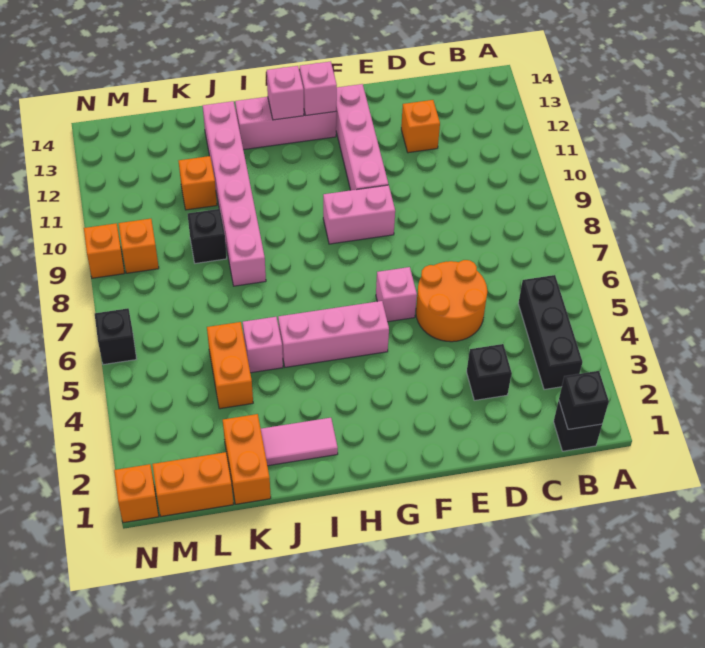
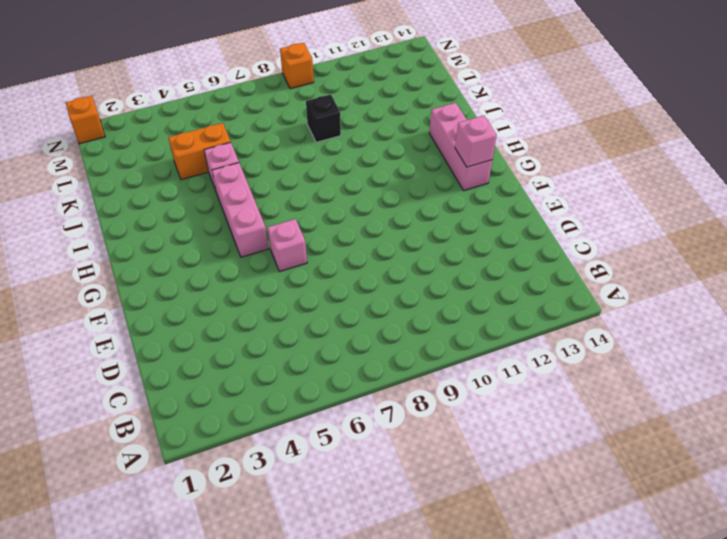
none -> black 1x1 brick [554,401,602,451]
none -> black 1x3 brick [518,275,582,390]
none -> black 1x1 brick [467,344,512,400]

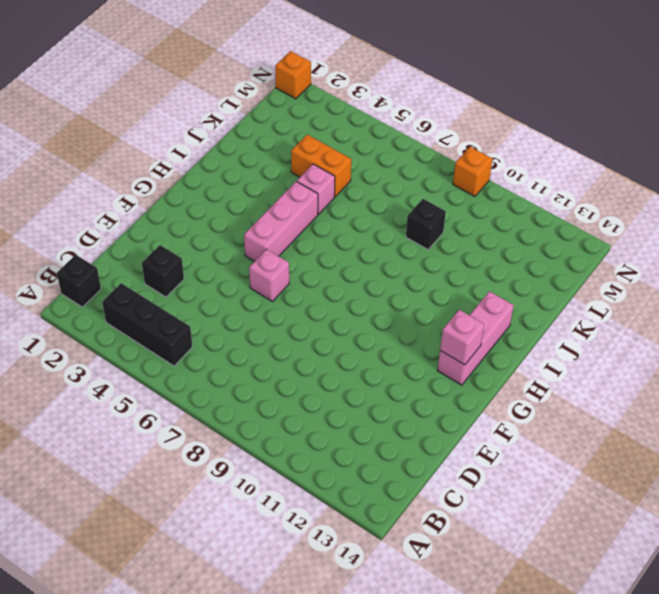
none -> orange 2x2 round brick [416,260,487,342]
none -> orange 1x1 brick [401,100,440,153]
none -> pink 1x2 brick [323,185,395,244]

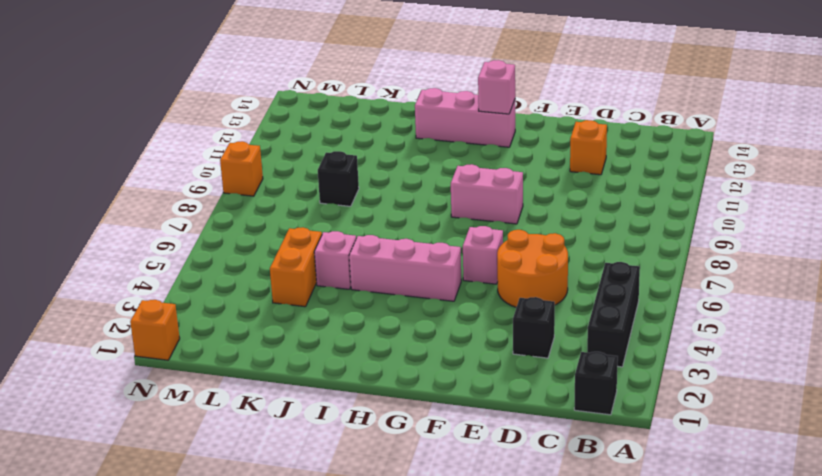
none -> pink 1x4 brick [336,84,388,190]
none -> pink 1x2 tile [261,418,338,466]
none -> pink 1x6 brick [203,101,266,286]

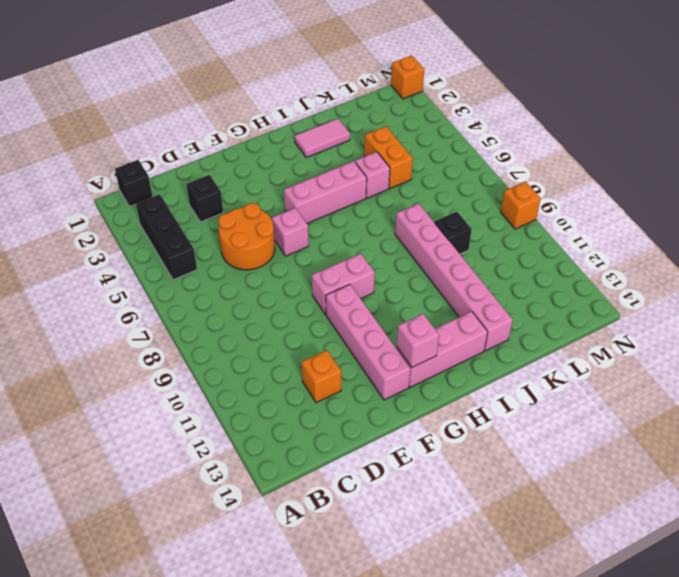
none -> orange 1x2 brick [223,414,271,504]
none -> orange 1x1 brick [179,156,217,210]
none -> orange 1x2 brick [152,452,233,516]

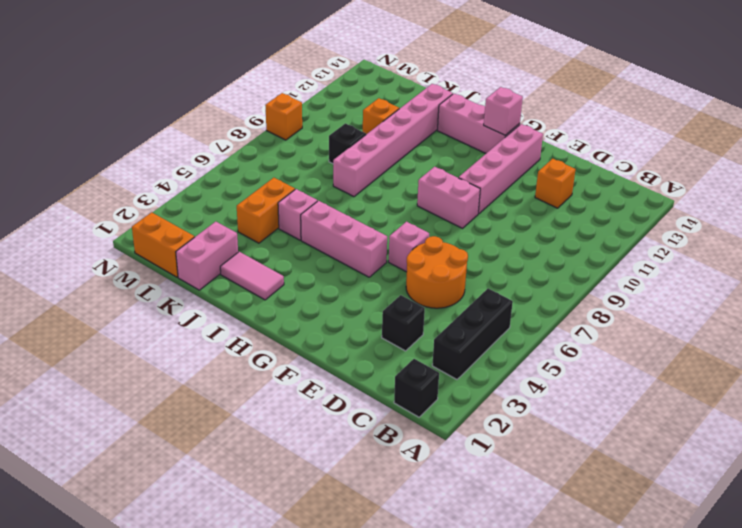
pink 1x2 brick [176,222,238,290] -> orange 1x2 brick [223,414,271,504]
none -> orange 1x1 brick [119,219,159,273]
none -> orange 1x1 brick [114,464,159,523]
none -> black 1x1 brick [95,308,136,365]

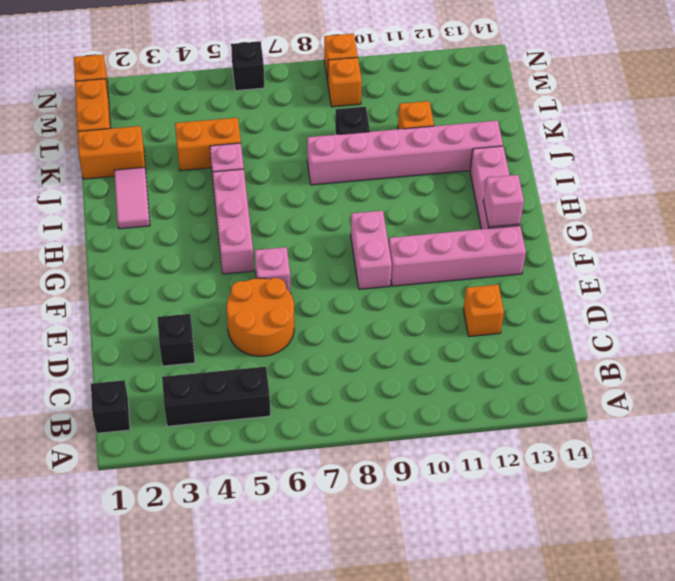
none -> black 1x1 brick [559,371,609,429]
none -> pink 1x1 brick [267,66,304,120]

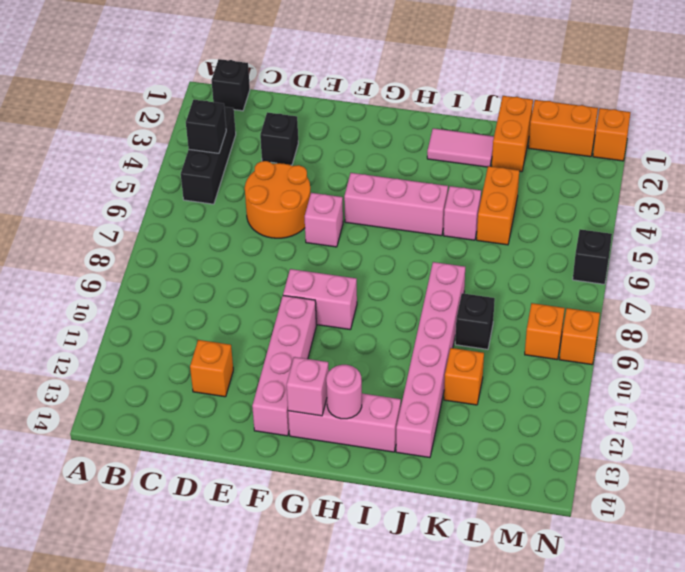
black 1x1 brick [186,100,226,153] -> black 1x1 brick moved to [559,371,609,429]
pink 1x1 round brick [326,365,362,419] -> pink 1x1 brick [267,66,304,120]

